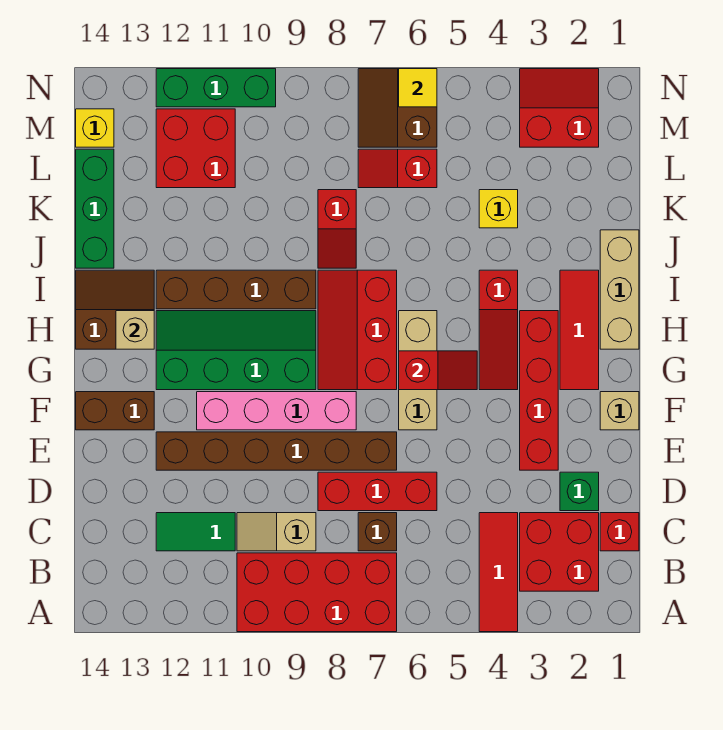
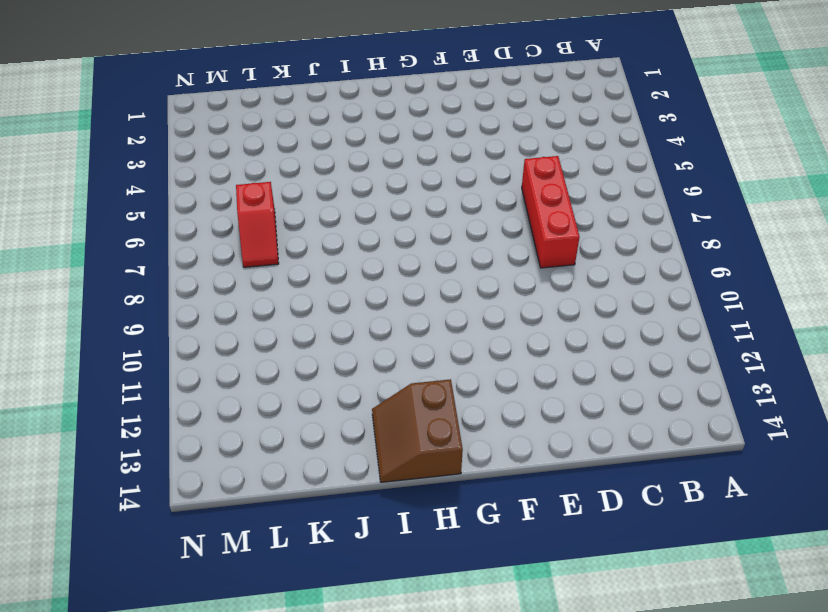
none -> red 1x3 tile [479,513,518,632]
none -> red 2x4 brick [237,553,397,632]
none -> red 2x2 brick [520,513,599,591]
none -> red 1x1 brick [600,513,639,551]

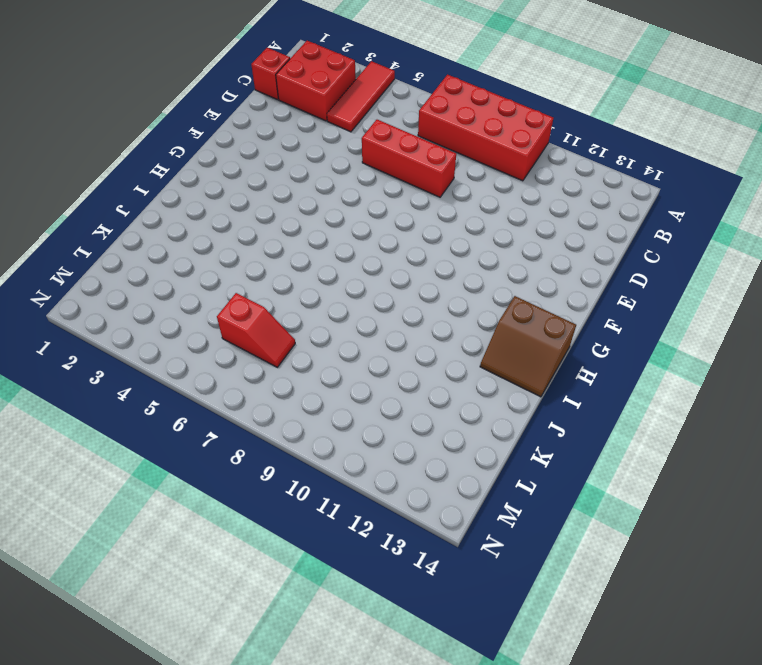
none -> brown 1x1 brick [358,513,397,551]
none -> tan 1x2 slope [237,513,316,551]
none -> green 1x2 tile [156,513,235,551]
none -> green 1x1 brick [560,472,599,511]

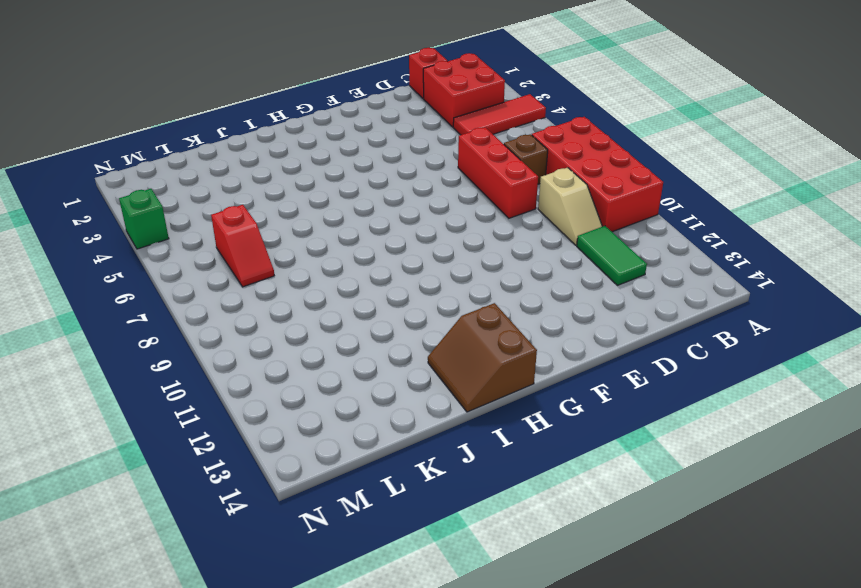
green 1x1 brick [119,189,169,249] -> green 1x1 brick moved to [560,472,599,511]
none -> red 1x4 brick [520,311,558,470]
none -> brown 1x6 brick [156,432,397,470]
none -> tan 1x1 brick [600,392,639,430]
none -> tan 1x3 brick [399,311,437,430]

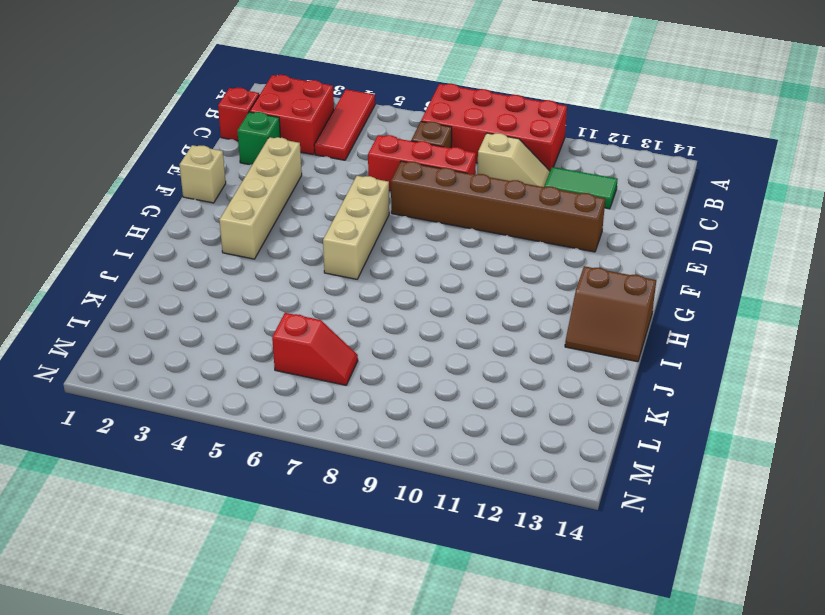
tan 1x4 brick [219,137,302,259] -> red 1x4 brick [520,311,558,470]
none -> pink 1x4 brick [197,392,356,430]
none -> brown 1x2 brick [76,392,154,430]
none -> red 1x3 tile [560,270,599,390]
none -> red 1x3 slope [479,270,518,390]

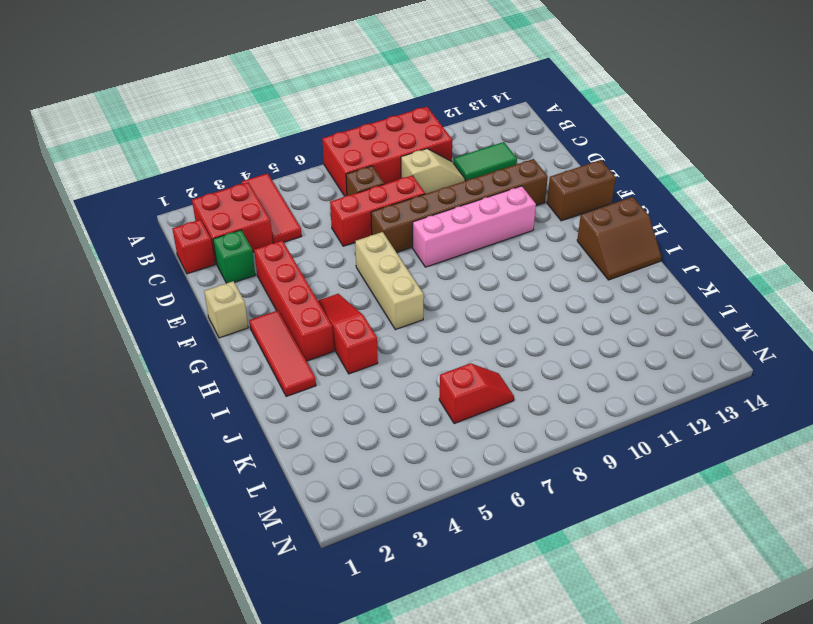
none -> red 2x3 slope [318,270,397,390]
none -> green 2x4 slope [156,311,316,390]
none -> tan 1x3 brick [600,230,639,349]
none -> brown 1x4 brick [156,270,316,309]

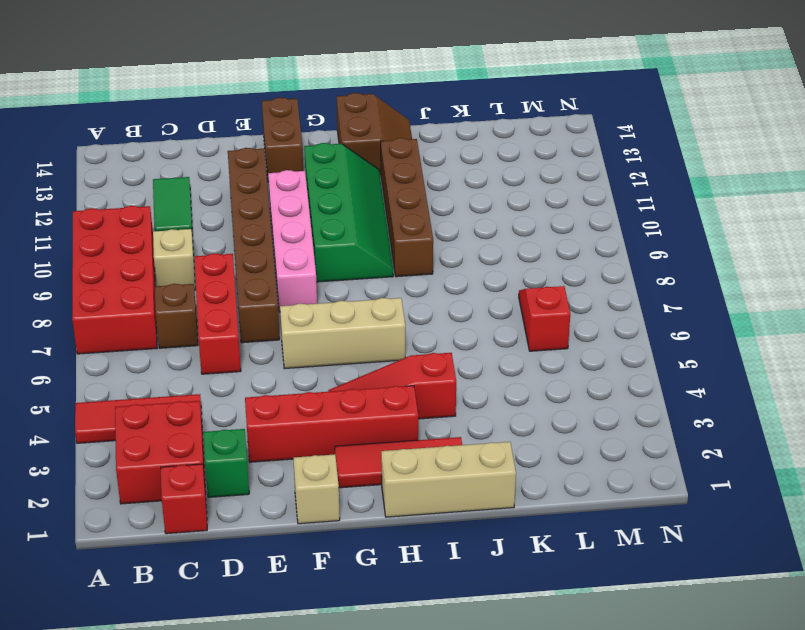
none -> red 2x3 slope [318,270,397,390]
none -> red 1x2 slope [318,190,356,268]
none -> green 1x3 brick [76,149,114,268]
none -> yellow 1x1 brick [479,190,518,228]

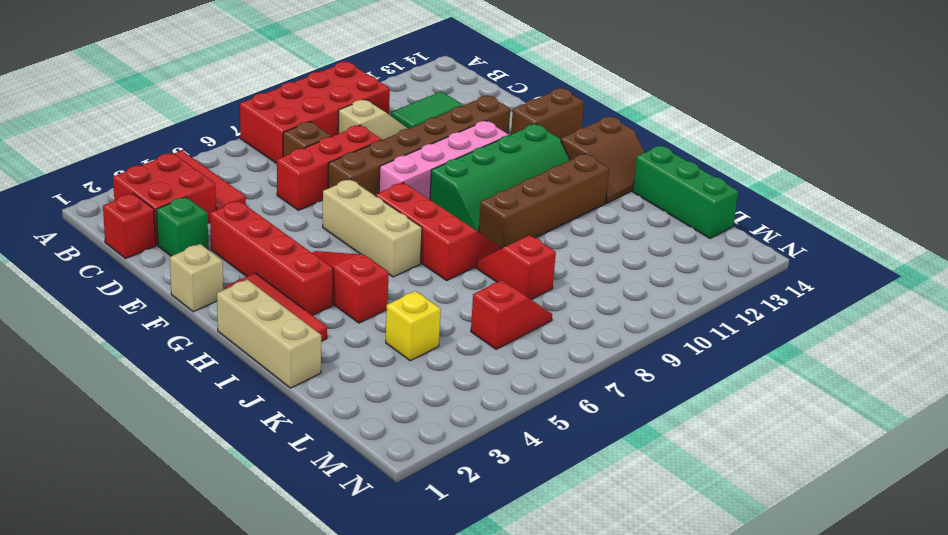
none -> red 2x2 brick [156,109,235,188]
none -> red 2x2 slope [520,69,599,147]
none -> brown 2x2 slope [358,69,437,147]
none -> yellow 1x1 brick [76,109,114,147]

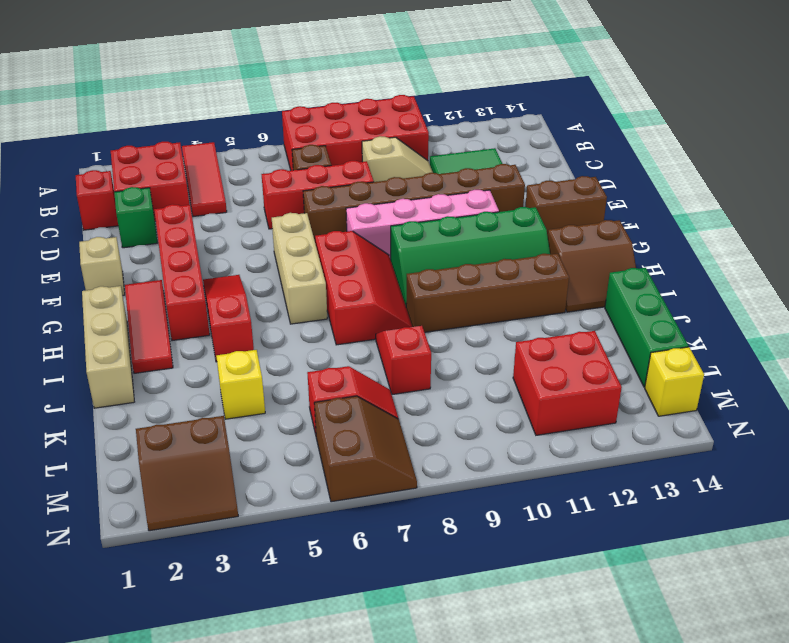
brown 2x2 slope [136,416,238,531] -> red 2x2 slope [520,69,599,147]
none -> green 1x3 brick [156,69,276,107]
none -> red 1x2 slope [399,351,477,390]
none -> tan 1x1 brick [116,311,154,349]
none -> yellow 1x1 tile [399,69,437,107]

